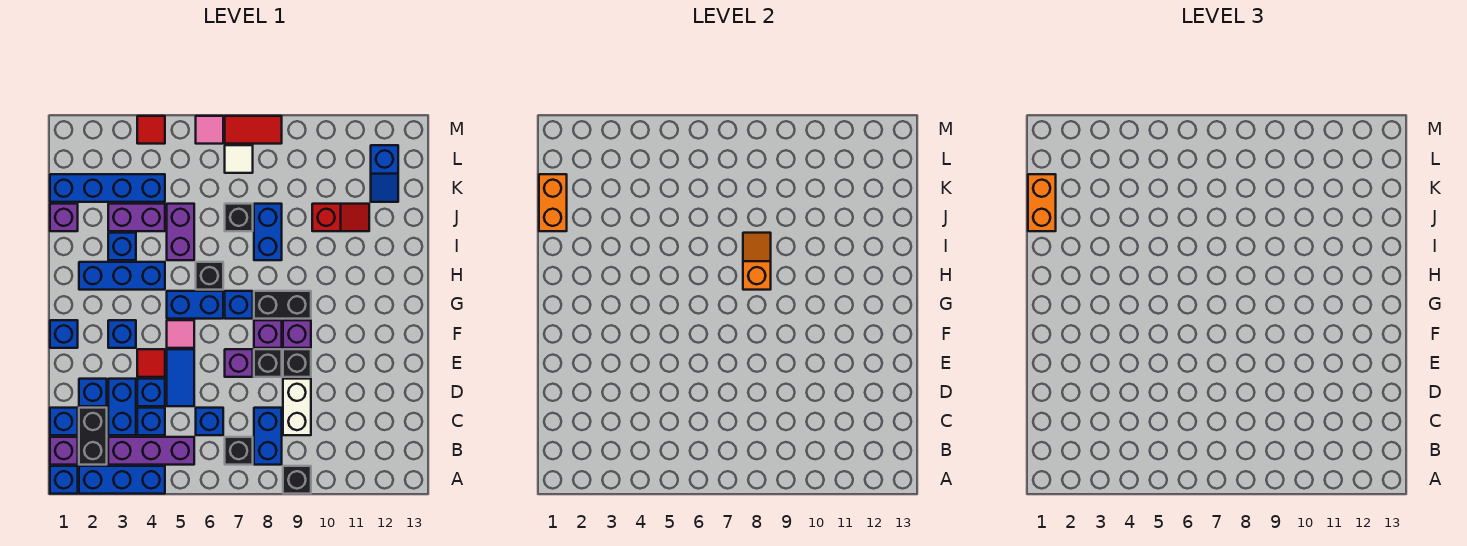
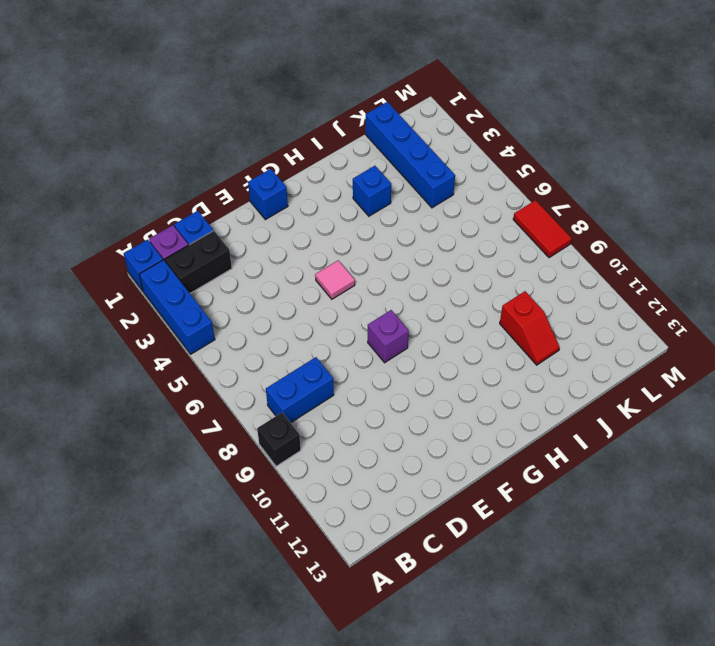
none -> purple 1x3 brick [108,437,194,465]
none -> black 1x1 brick [225,437,253,465]
none -> blue 1x2 brick [108,379,136,435]
none -> blue 1x1 brick [137,408,165,435]

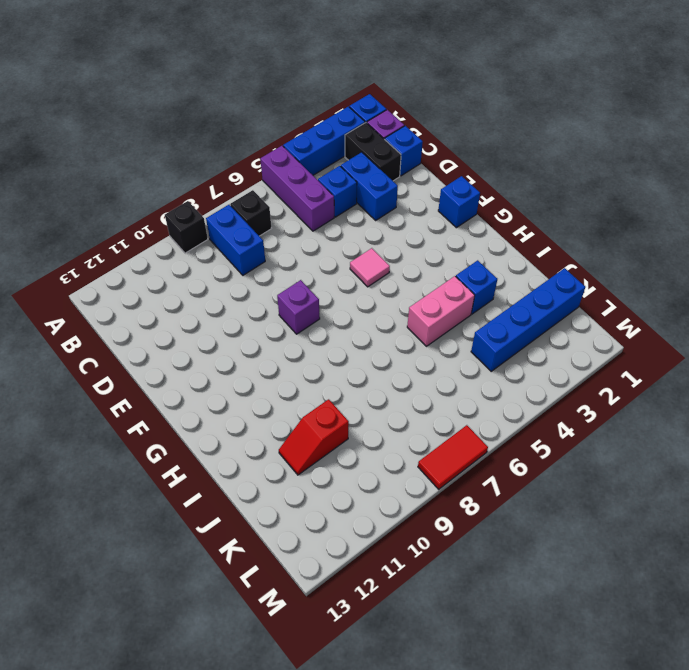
purple 1x3 brick [260,146,334,231] -> purple 1x3 brick turned to [108,437,194,465]
pink 1x2 brick [407,276,475,346] -> purple 1x2 brick [167,204,194,260]
none -> blue 1x1 brick [196,408,223,435]
none -> white 1x2 brick [283,379,311,435]
none -> blue 1x1 brick [79,379,107,406]
none -> blue 1x1 brick [137,379,165,406]

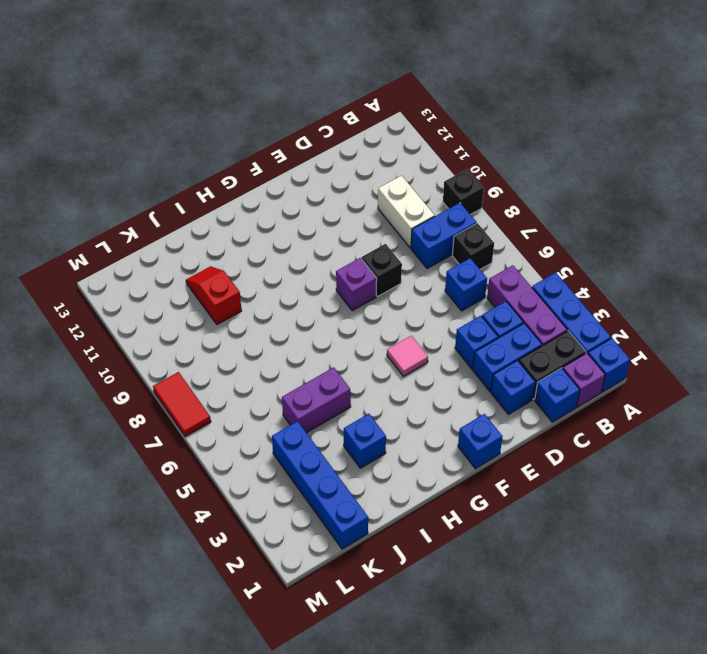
white 1x2 brick [378,176,435,248] -> white 1x2 brick turned to [283,379,311,435]
none -> blue 1x2 tile [167,349,194,406]
none -> red 1x1 tile [137,349,165,377]
none -> purple 1x1 brick [225,349,253,377]
none -> black 1x1 brick [283,349,311,377]

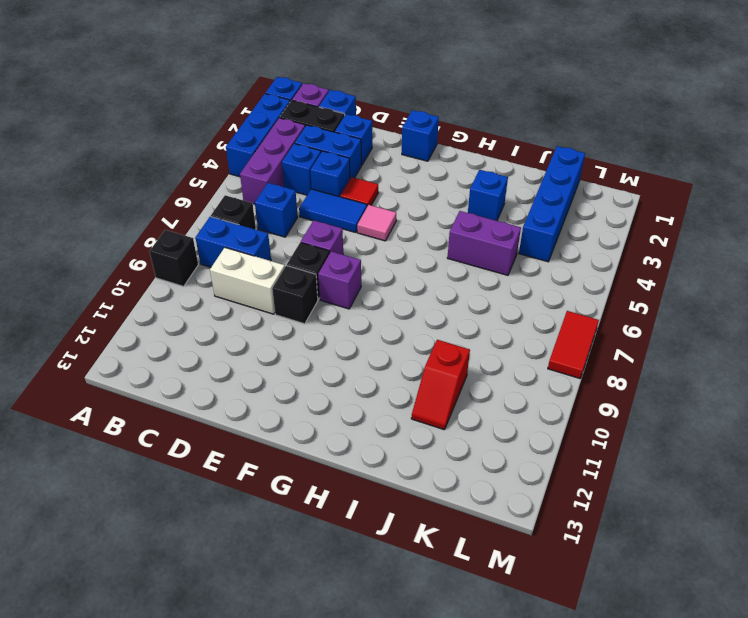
none -> blue 1x1 brick [108,320,136,348]
none -> purple 1x1 brick [283,320,311,348]
none -> blue 1x2 brick [167,291,223,319]
none -> blue 1x1 brick [225,291,253,319]

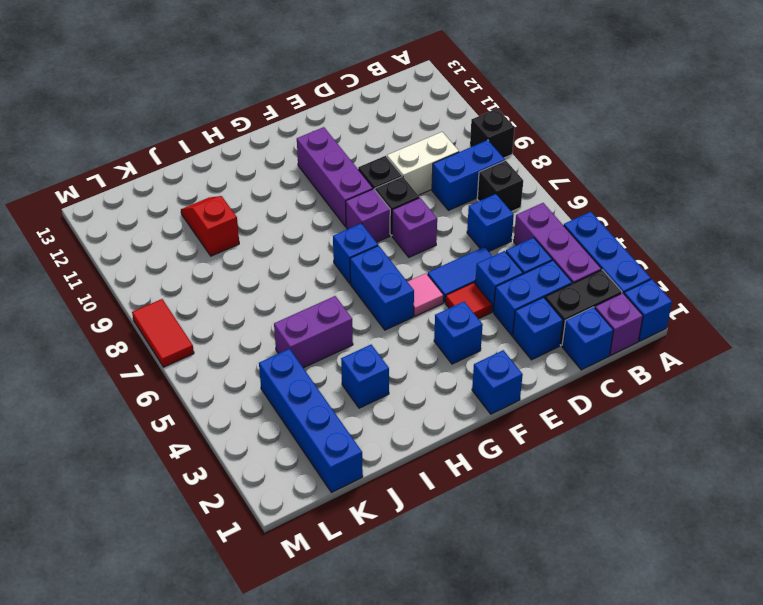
purple 1x3 brick [297,127,373,226] -> purple 1x1 brick [283,320,311,348]
none -> black 1x2 brick [254,291,311,319]
none -> blue 1x3 brick [79,262,165,290]
none -> black 1x1 brick [196,262,223,290]
none -> blue 1x2 brick [254,204,282,260]

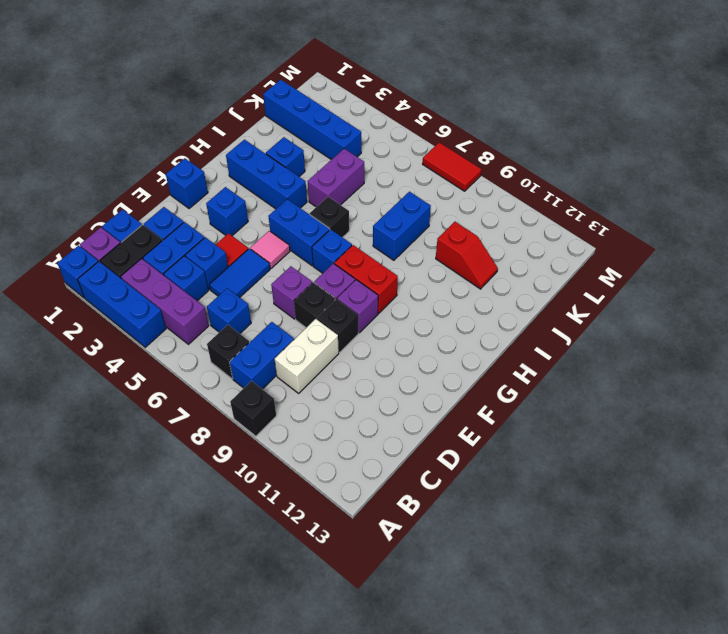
red 1x2 brick [334,245,398,313] -> black 1x2 brick [254,291,311,319]
none -> purple 1x1 brick [50,204,78,231]
none -> purple 1x2 brick [108,204,165,231]
none -> black 1x1 brick [225,204,253,231]
none -> blue 1x2 slope [371,145,398,202]

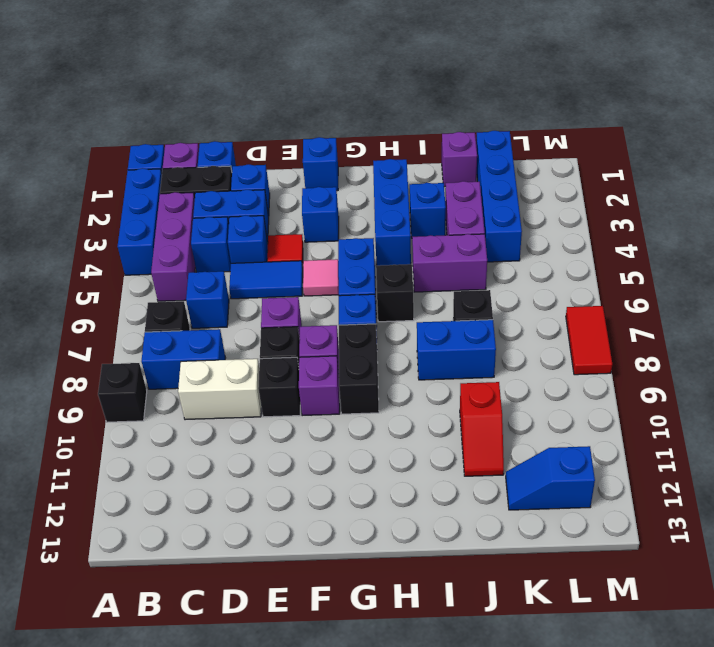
none -> white 1x1 tile [225,145,253,173]
none -> red 1x1 tile [137,116,165,144]
none -> pink 1x1 tile [196,116,223,144]
none -> orange 1x2 slope [743,233,771,290]

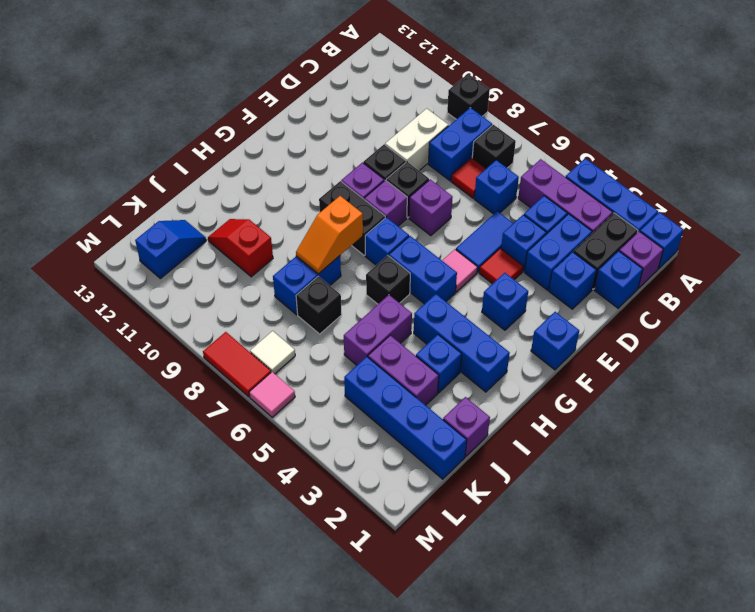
red 1x1 tile [451,158,486,198] -> red 1x1 tile moved to [137,116,165,144]
none -> orange 1x2 brick [539,174,567,231]
none -> orange 1x2 brick [1028,174,1056,231]

